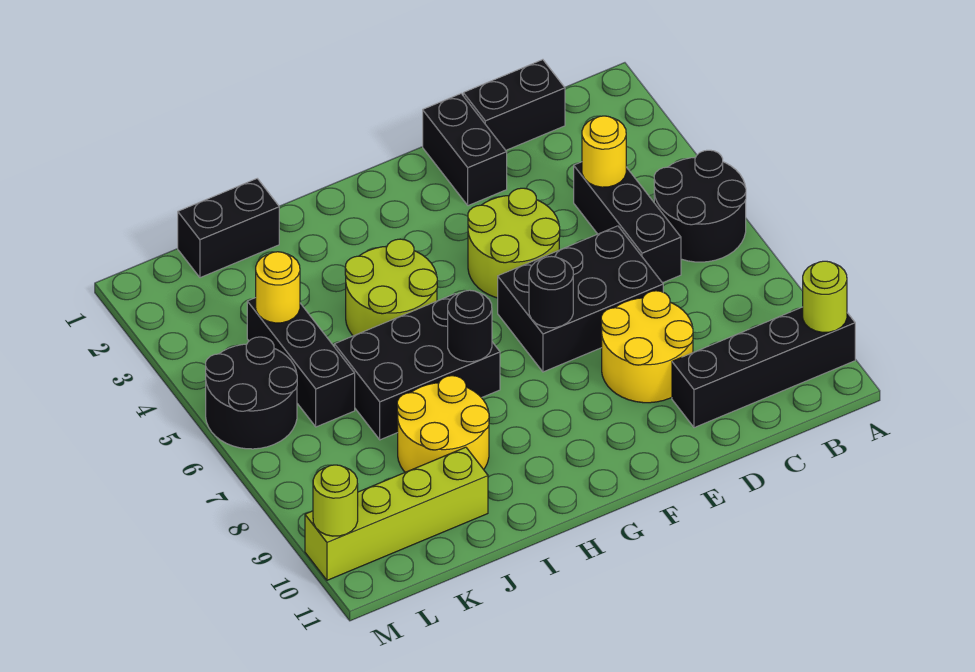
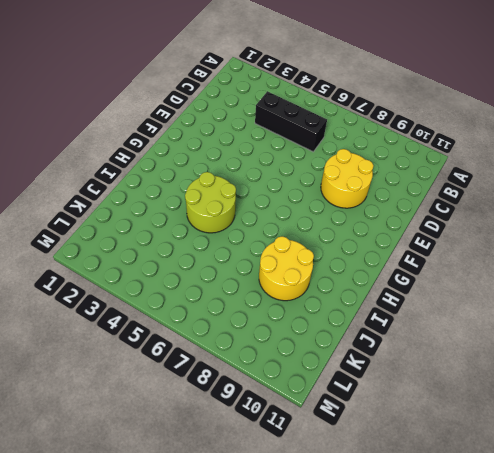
none -> black 2x2 round brick [654,150,746,262]
none -> black 1x4 brick [672,307,855,428]
none -> black 1x2 brick [463,60,565,150]

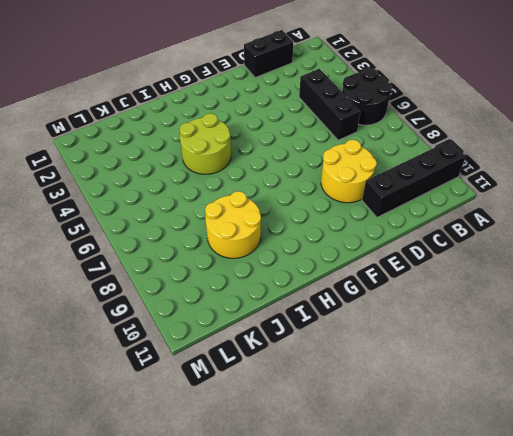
none -> black 2x3 brick [498,226,663,372]
none -> black 1x2 brick [423,94,507,206]
none -> lime 2x2 round brick [468,188,560,298]

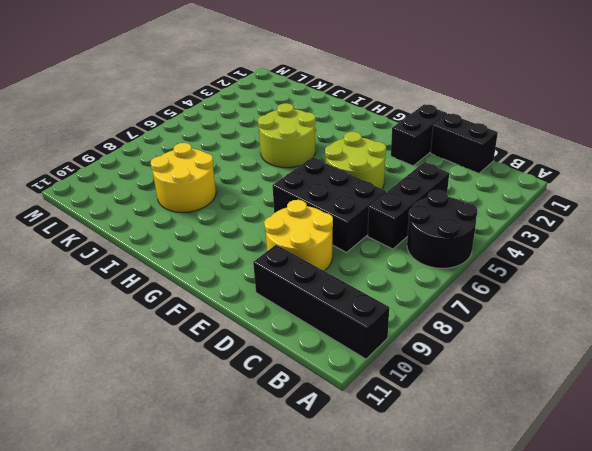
none -> black 2x3 brick [334,294,500,440]
none -> black 1x2 brick [178,179,279,278]
none -> lime 1x4 brick [305,447,488,580]

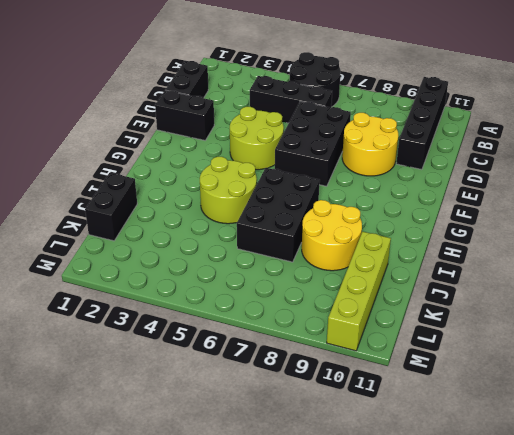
none -> black 1x3 brick [247,298,355,427]
none -> black 2x2 round brick [206,337,297,449]
none -> lime 1x1 round brick [803,261,847,332]

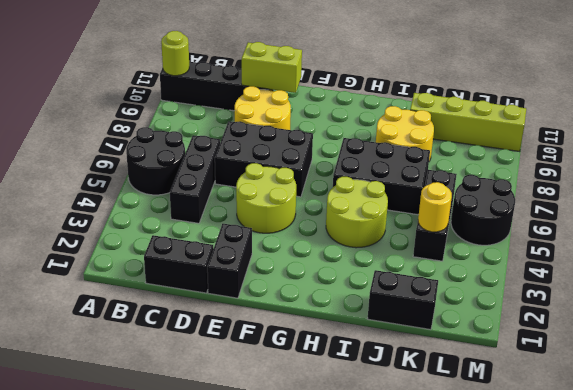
lime 1x2 brick [242,42,302,93] -> none
none -> yellow 1x1 round brick [582,116,626,187]
none -> black 1x1 round brick [529,256,573,328]
none -> black 1x1 round brick [448,290,492,362]

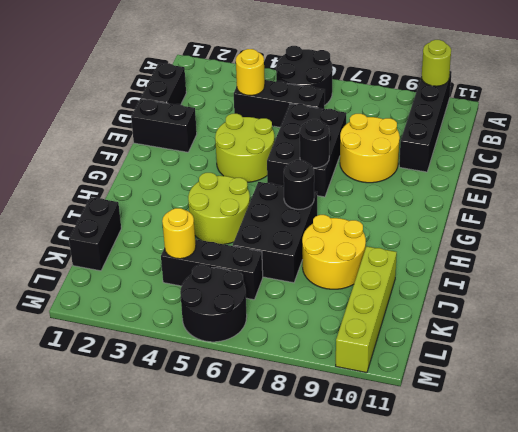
none -> lime 1x1 round brick [313,465,358,536]

